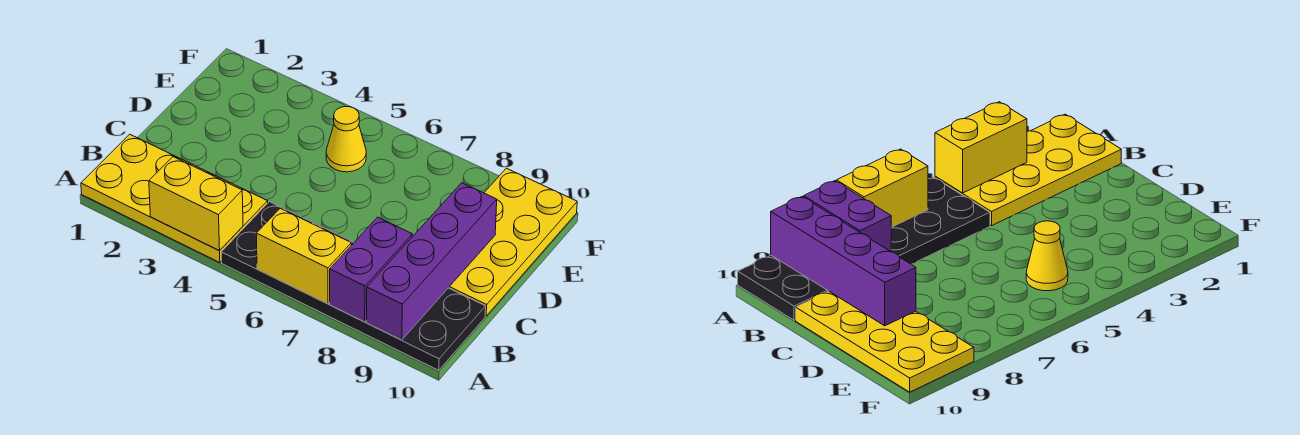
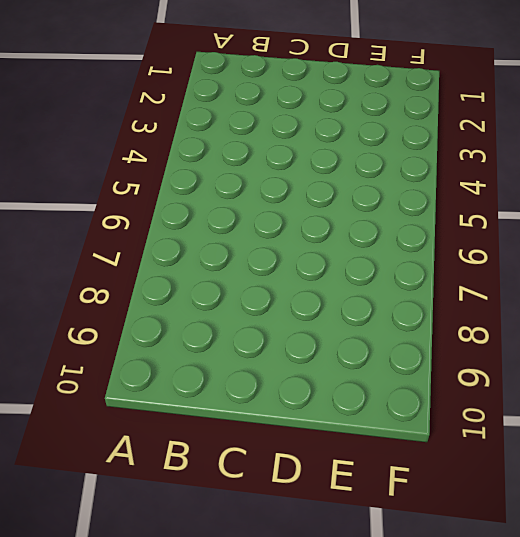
none -> yellow 2x4 plate [81,134,268,263]
none -> black 2x6 plate [221,202,486,370]

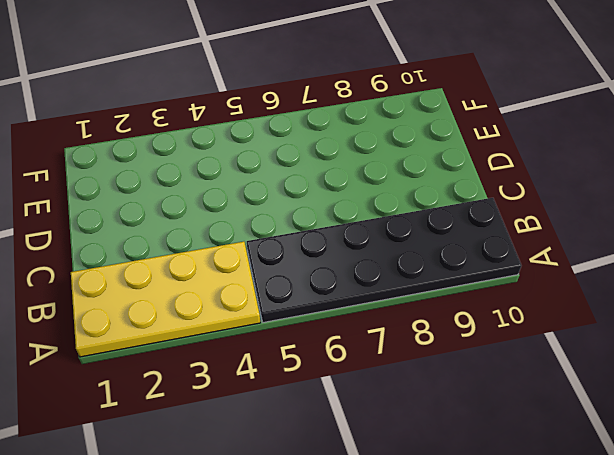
none -> yellow 2x4 plate [449,168,577,316]
none -> yellow 1x1 cone [326,106,366,172]

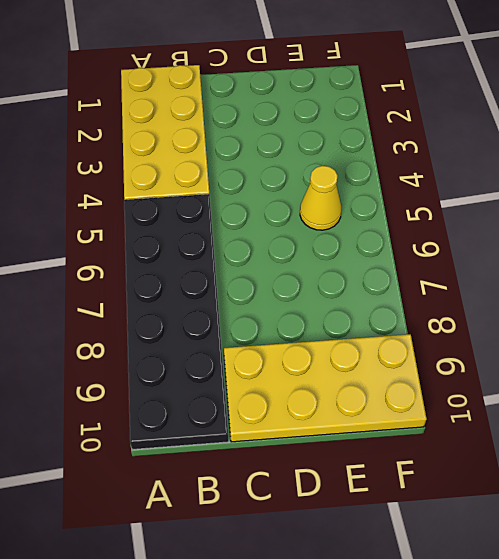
none -> yellow 1x2 brick [149,157,243,251]
none -> yellow 1x2 brick [256,208,351,304]

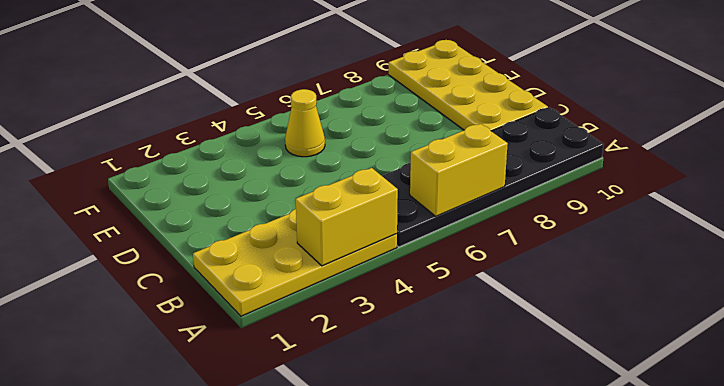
none -> purple 1x2 brick [330,217,413,322]
none -> purple 1x4 brick [366,183,497,340]

